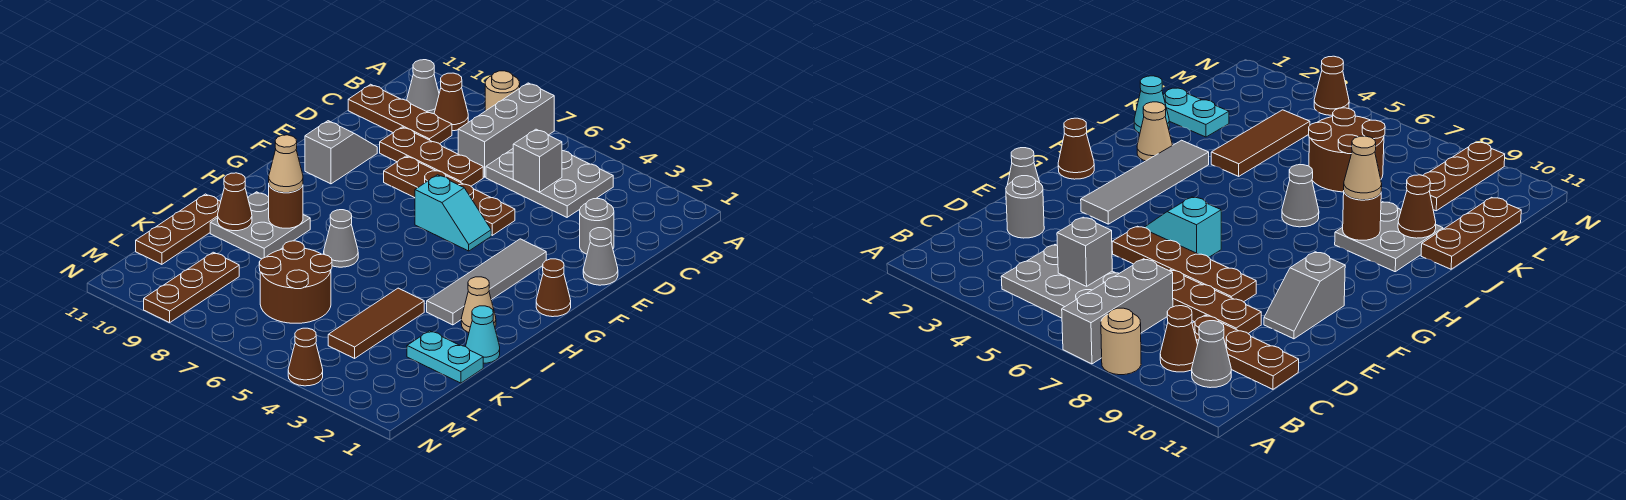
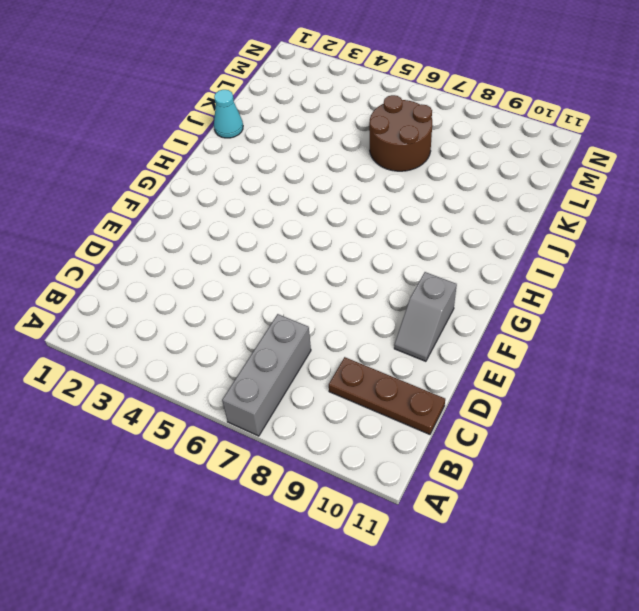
none -> tan 1x1 round brick [485,71,520,111]
none -> grey 2x3 plate [486,149,613,217]
none -> brown 1x1 cone [434,73,468,131]

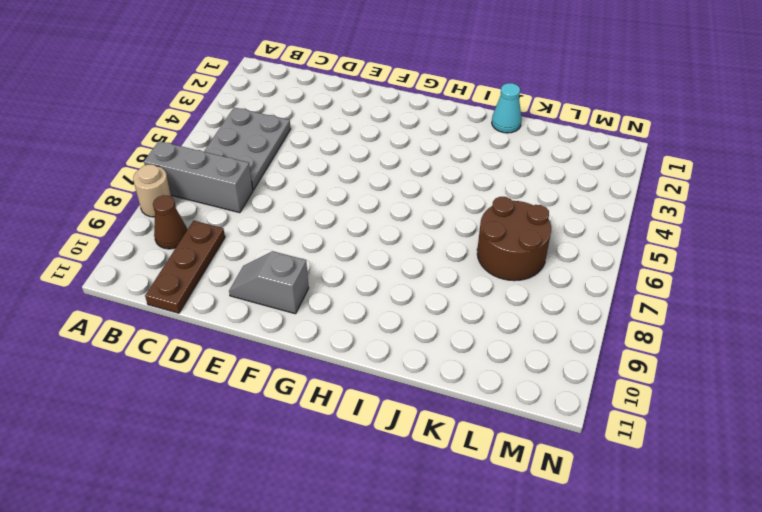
none -> grey 1x1 cone [407,60,439,114]
none -> grey 1x1 round brick [580,199,614,254]
none -> brown 1x3 plate [380,127,483,186]

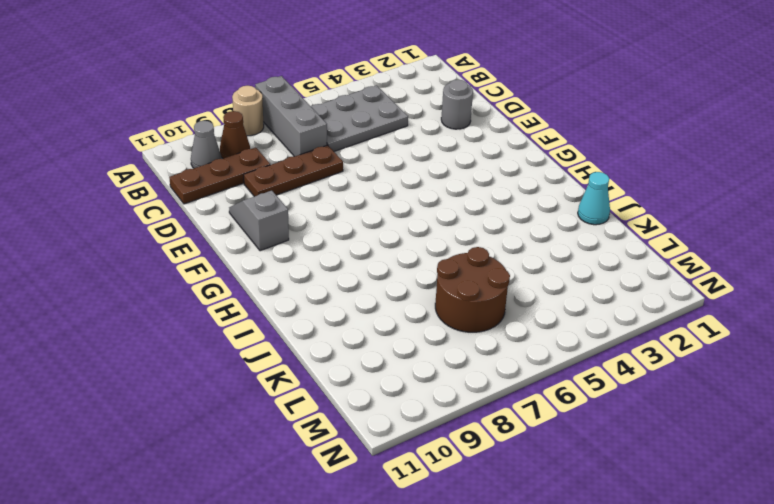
none -> grey 1x1 cone [583,228,618,285]
none -> brown 1x4 plate [384,156,515,235]
none -> grey 1x4 tile [427,239,546,325]

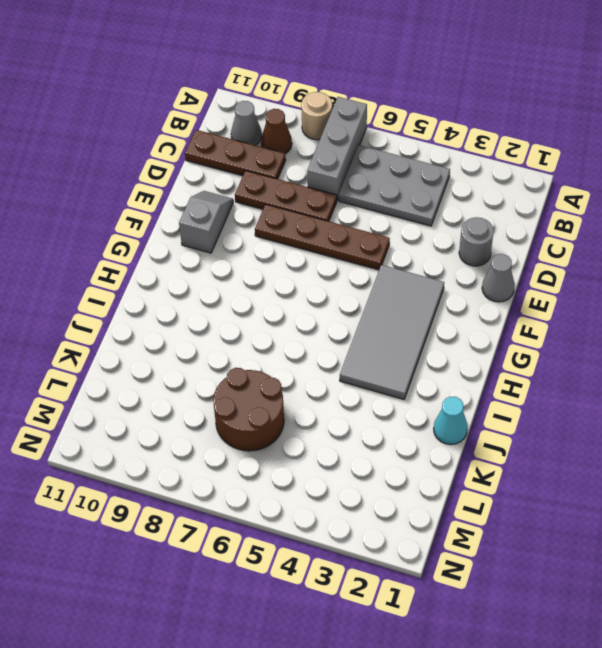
grey 2x4 tile [340,265,444,399] -> grey 1x4 tile [427,239,546,325]
none -> cyan 1x2 slope [415,175,491,251]
none -> brown 1x1 cone [536,259,571,317]
none -> tan 1x1 cone [461,277,496,333]

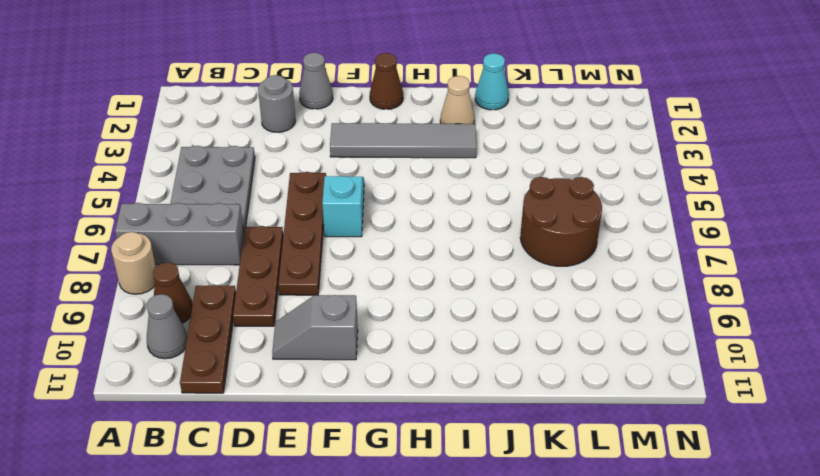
none -> grey 1x1 cone [324,210,358,267]
none -> grey 2x2 plate [210,192,310,259]
none -> brown 1x3 tile [328,288,424,358]

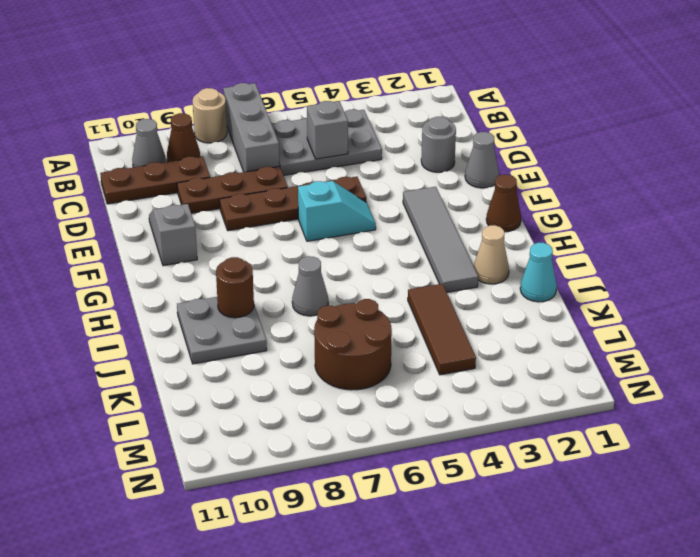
none -> brown 1x3 plate [136,194,221,264]
none -> cyan 1x2 plate [407,331,483,383]
none -> brown 1x3 plate [144,252,239,323]

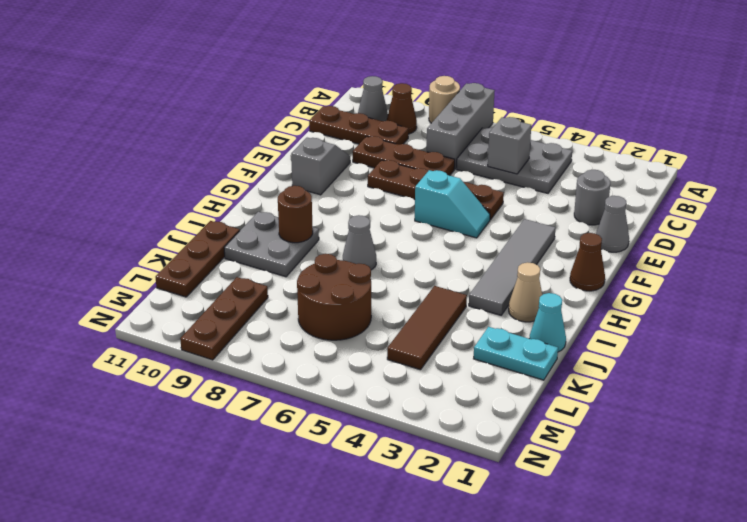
none -> brown 1x1 cone [288,328,323,386]
none -> brown 1x1 cone [218,173,252,231]
none -> tan 1x1 cone [269,135,303,193]

